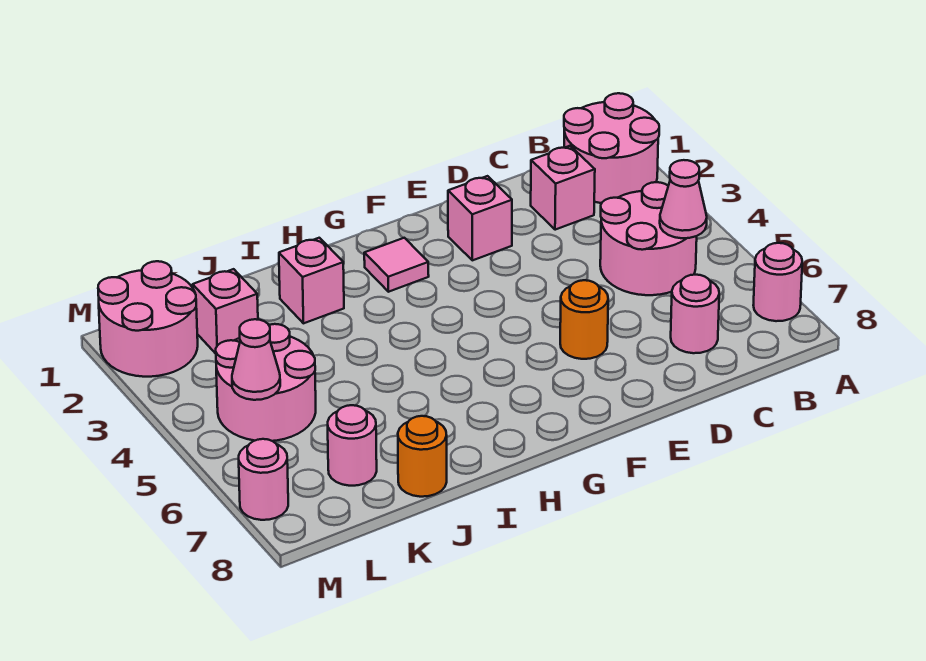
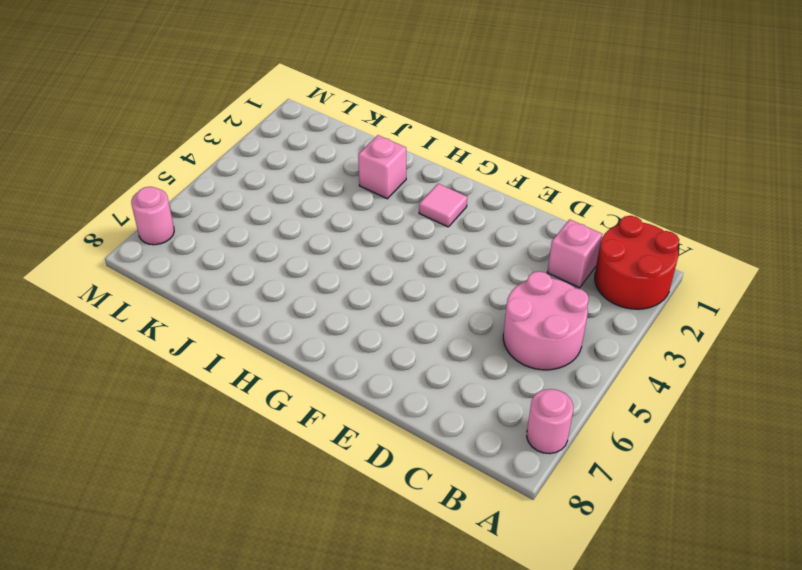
red 2x2 round brick [595,216,679,309] -> pink 2x2 round brick [564,93,659,203]
none -> pink 1x1 round brick [671,275,719,353]
none -> pink 1x1 brick [448,176,512,260]
none -> orange 1x1 round brick [560,280,608,359]

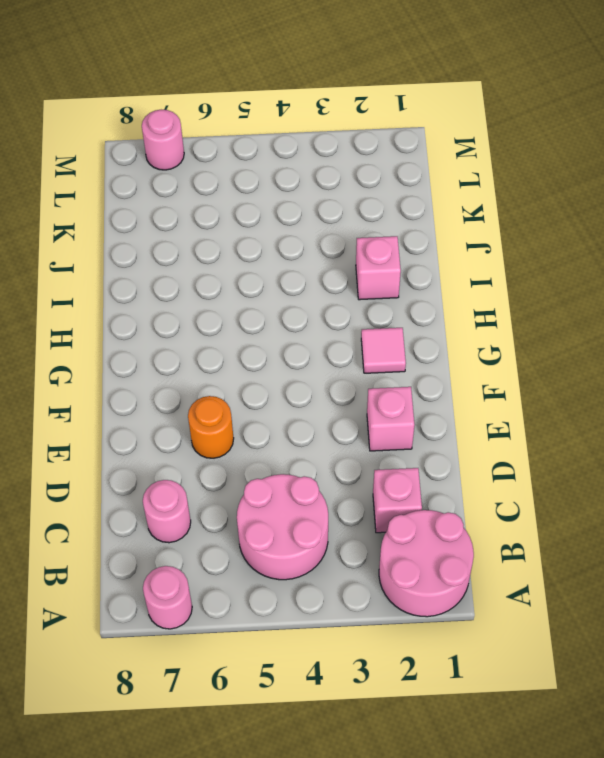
none -> orange 1x1 round brick [398,416,447,497]
none -> pink 1x1 brick [193,269,258,354]
none -> pink 2x2 round brick [216,324,316,441]

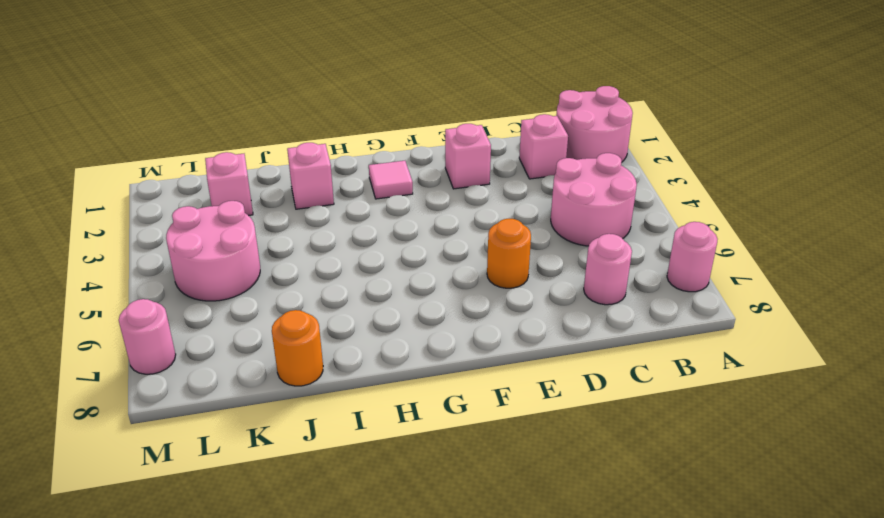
none -> pink 1x1 round brick [328,405,377,486]
none -> pink 2x2 round brick [98,261,198,377]
none -> pink 1x1 cone [660,160,707,238]

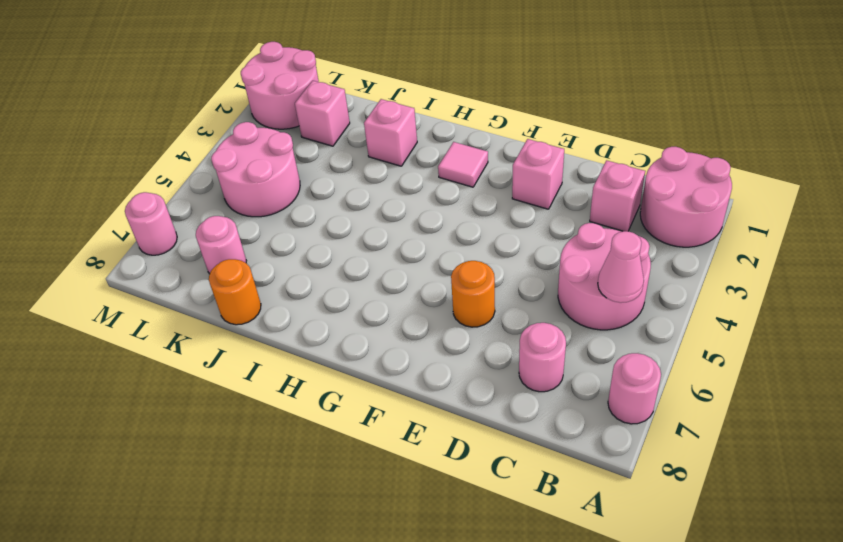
none -> pink 1x1 cone [232,319,280,400]

